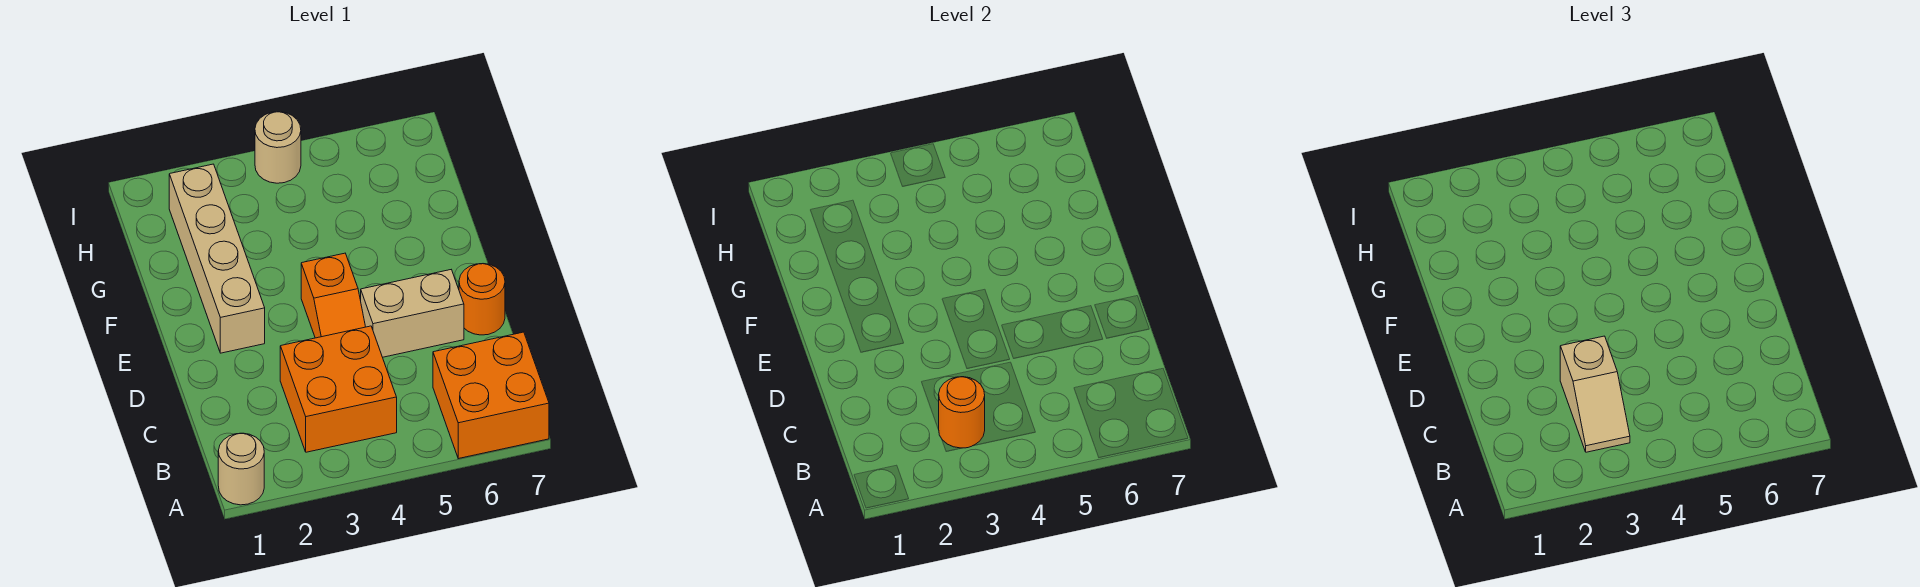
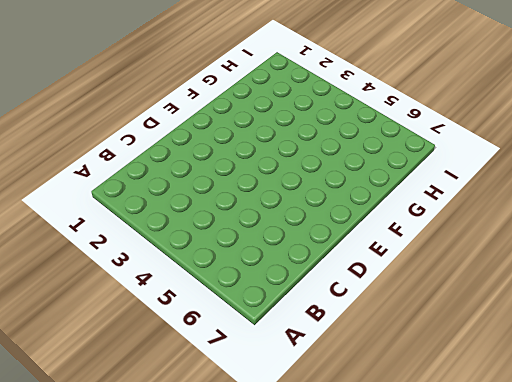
none -> tan 1x1 round brick [218,433,264,505]
none -> orange 2x2 brick [433,332,549,459]

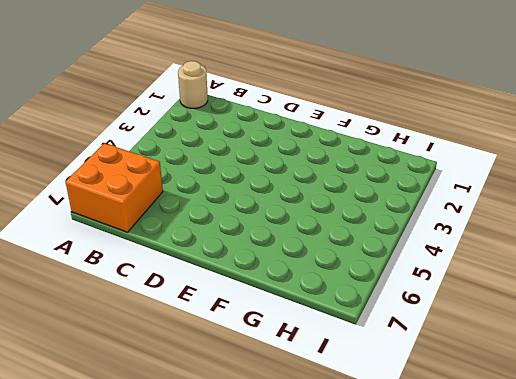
none -> orange 2x2 brick [280,326,397,452]
none -> orange 1x2 slope [301,253,365,338]

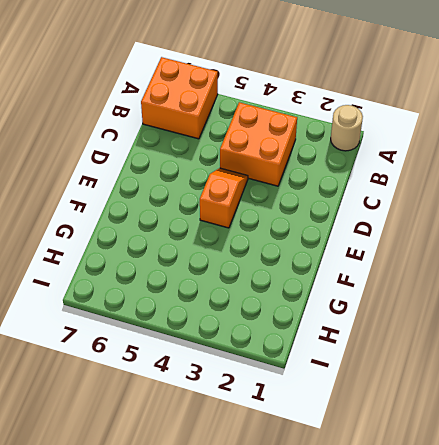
none -> tan 1x2 brick [361,270,464,357]
none -> orange 1x1 round brick [459,264,505,335]

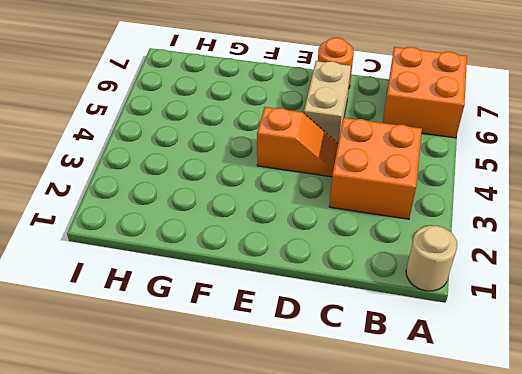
none -> tan 1x4 brick [169,164,265,353]
none -> tan 1x1 round brick [255,112,301,183]

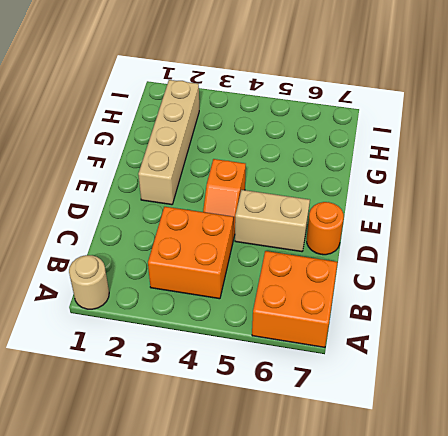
none -> tan 1x1 round brick [255,112,301,183]
none -> orange 1x1 round brick [938,377,985,448]

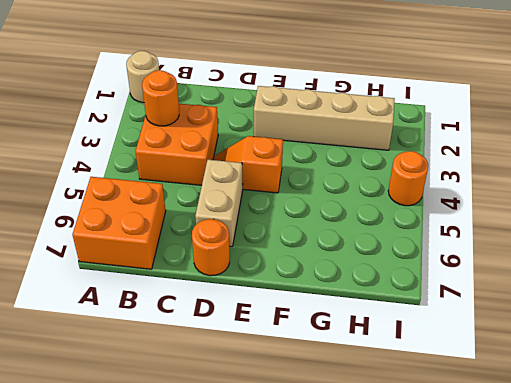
orange 1x1 round brick [388,151,428,206] -> tan 1x1 round brick [255,112,301,183]
none -> tan 1x2 slope [1560,336,1630,452]

